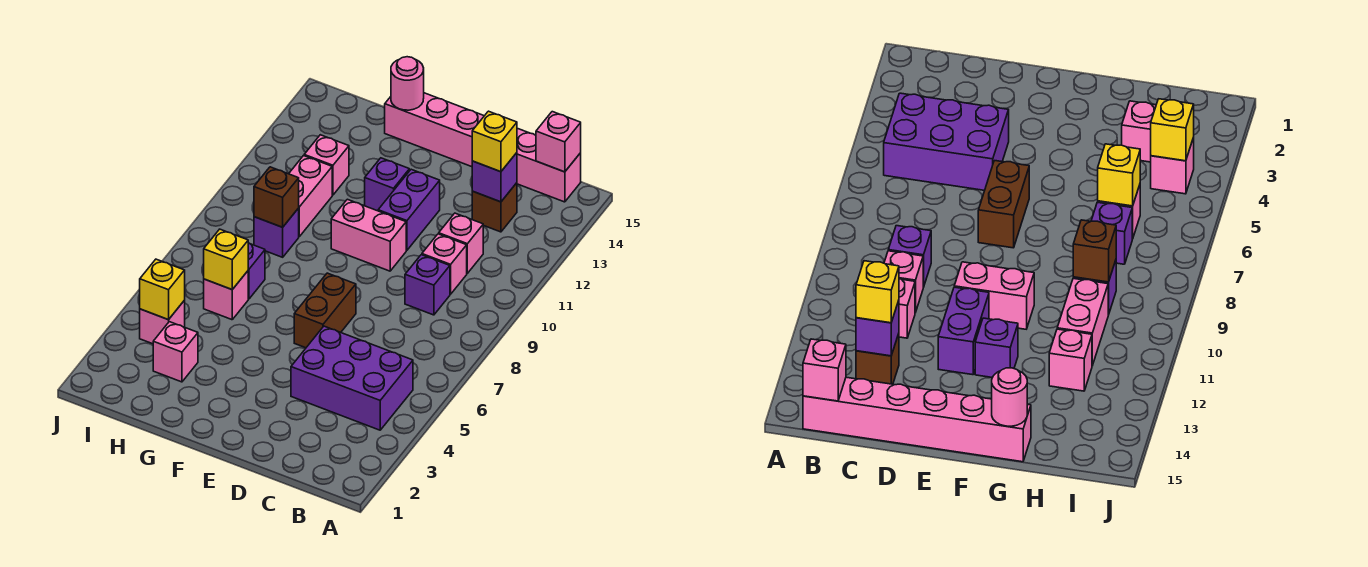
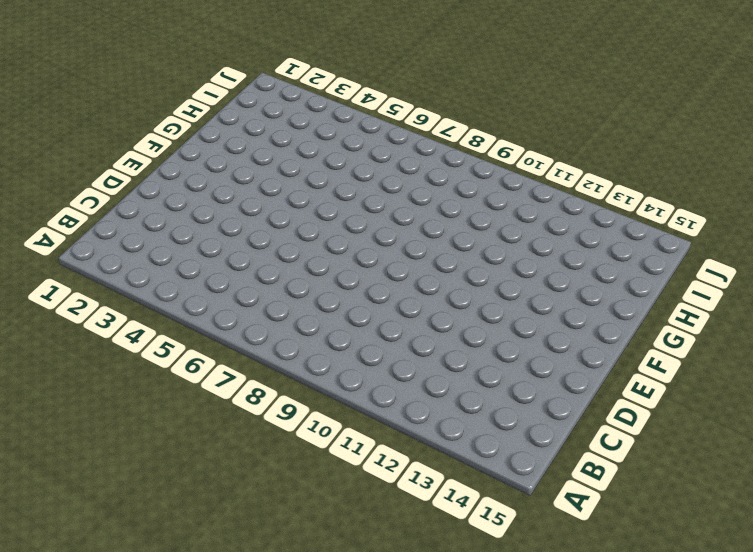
none -> purple 2x3 brick [291,326,413,430]
none -> pink 1x6 brick [385,93,581,202]
none -> purple 1x1 brick [405,255,450,315]

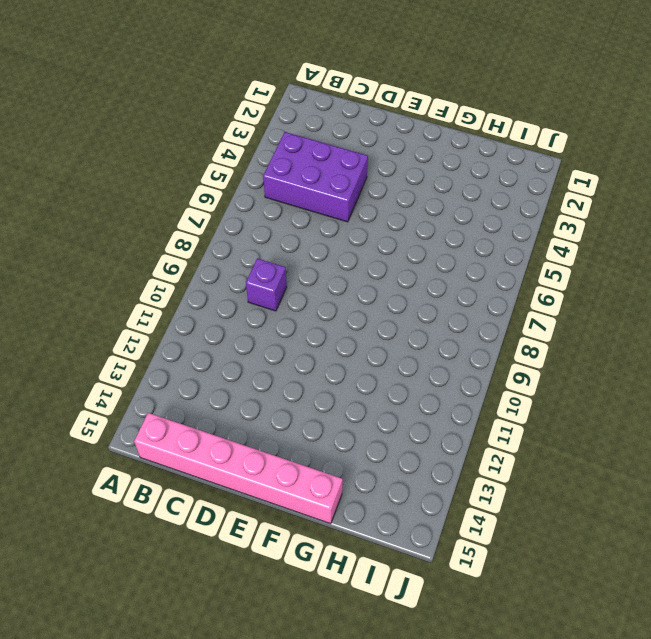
none -> pink 1x1 brick [422,234,467,294]
none -> pink 1x1 brick [439,213,483,273]
none -> brown 1x1 brick [472,183,517,232]

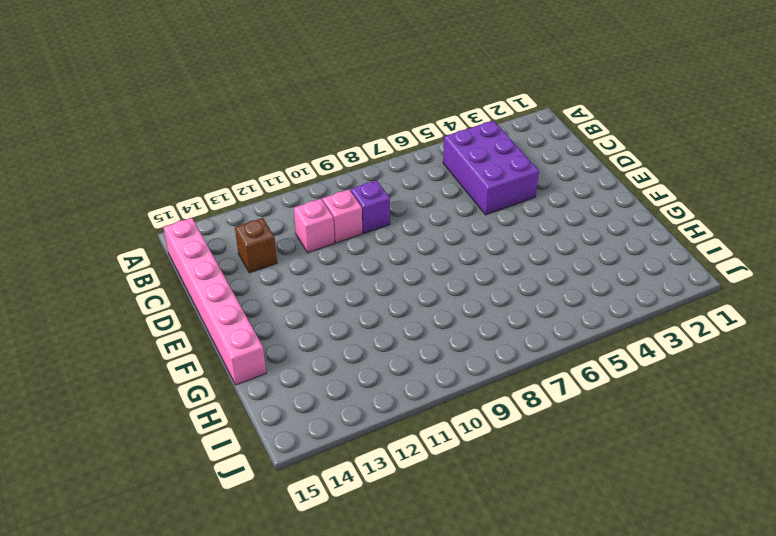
none -> brown 1x2 brick [294,273,356,348]
none -> pink 1x2 brick [331,199,406,271]
none -> purple 1x2 brick [378,169,440,250]

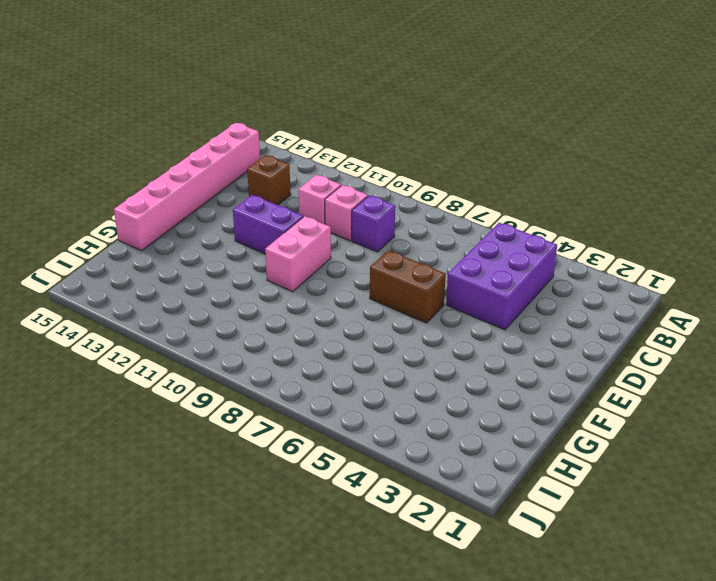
none -> purple 1x1 brick [365,158,409,211]
none -> pink 1x1 brick [153,322,198,382]
none -> pink 1x1 brick [204,271,248,320]

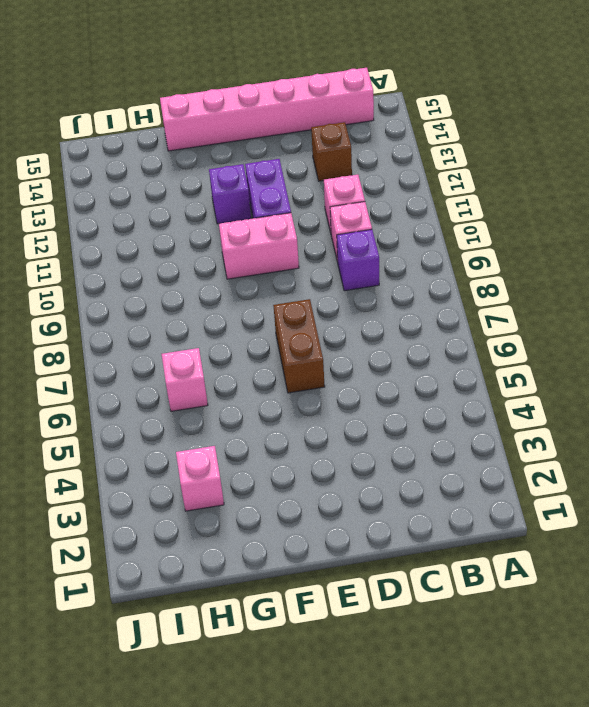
none -> purple 2x3 brick [291,326,413,430]
none -> purple 1x1 brick [248,243,265,299]
none -> purple 1x1 brick [254,208,299,257]

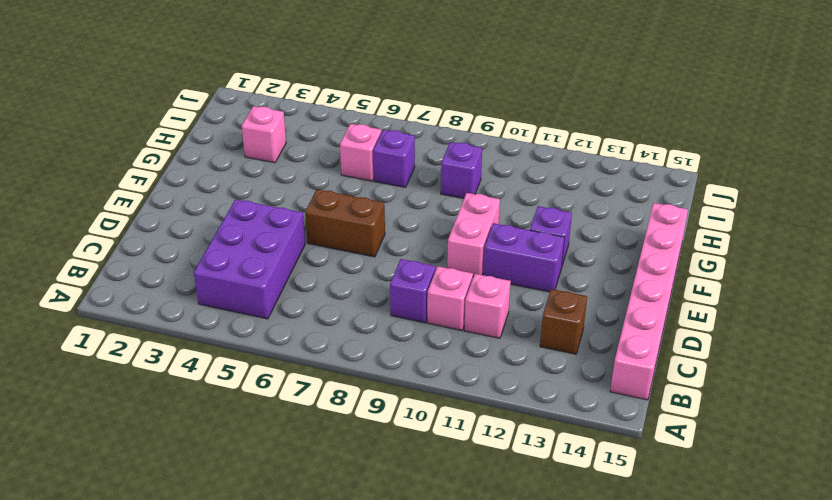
none -> pink 1x2 brick [289,156,332,236]
none -> pink 1x1 brick [304,135,349,195]
none -> pink 1x1 brick [140,301,185,344]

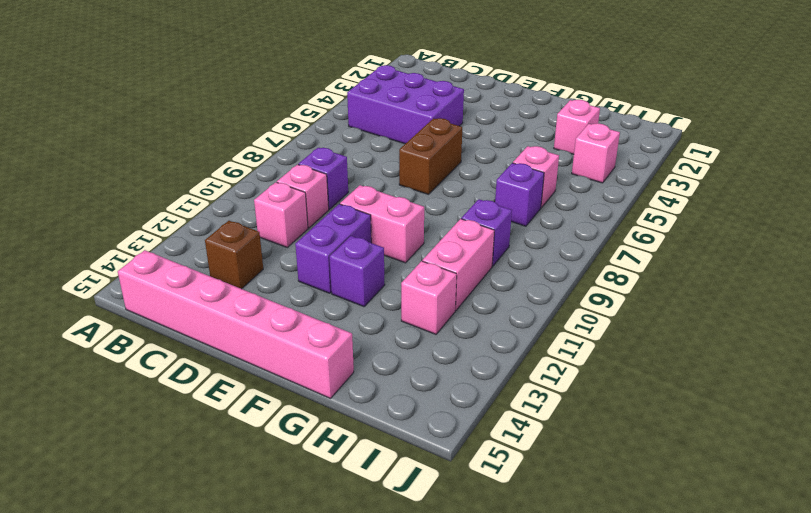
none -> pink 1x1 brick [536,112,581,172]
none -> purple 1x1 brick [472,153,517,202]
none -> pink 1x1 round brick [391,57,424,110]

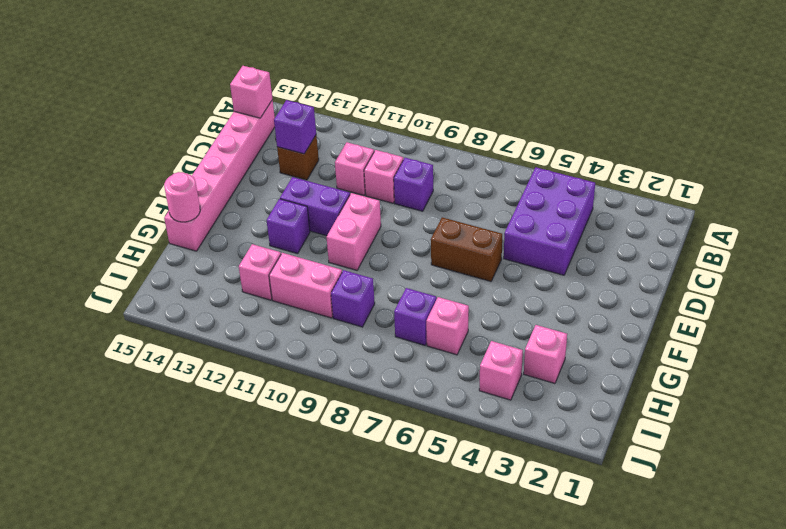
none -> yellow 1x1 brick [204,229,248,289]
none -> brown 1x1 brick [254,167,299,227]
none -> yellow 1x1 brick [140,259,185,320]

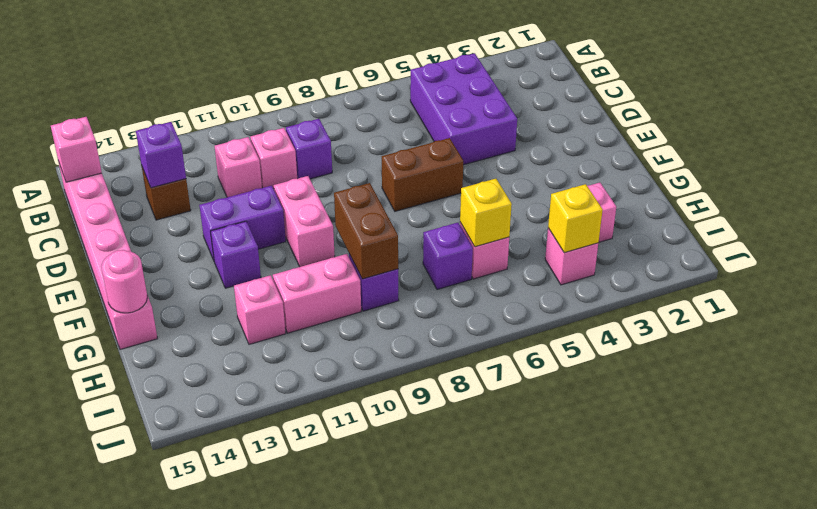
brown 1x2 brick [334,183,398,279] -> brown 1x1 brick [254,167,299,227]
none -> yellow 1x1 brick [472,111,517,172]

